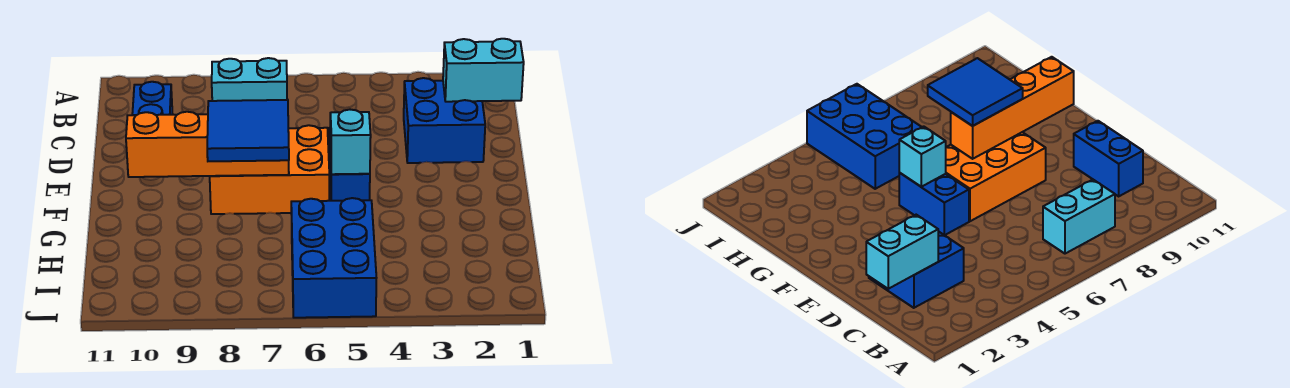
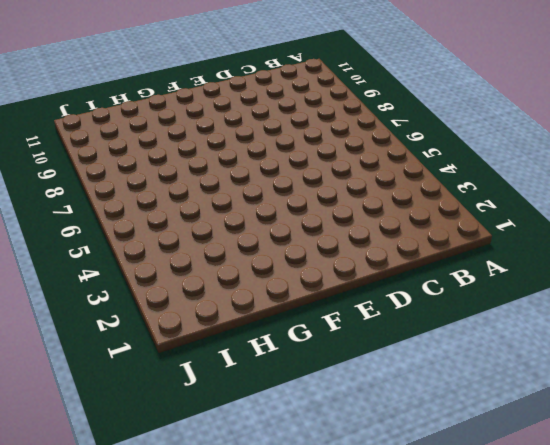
none -> cyan 1x2 brick [212,58,287,101]
none -> blue 2x2 brick [404,78,485,163]

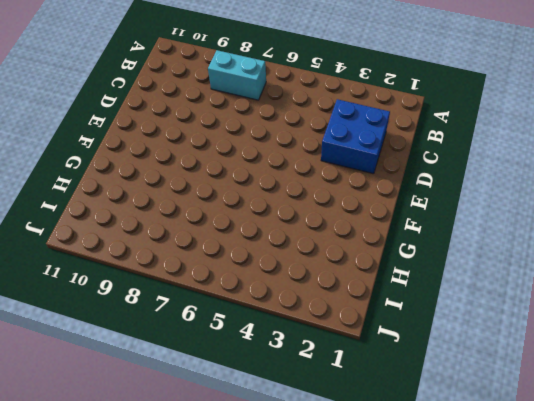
none -> blue 1x2 brick [132,82,173,115]
none -> blue 1x2 brick [329,128,370,201]

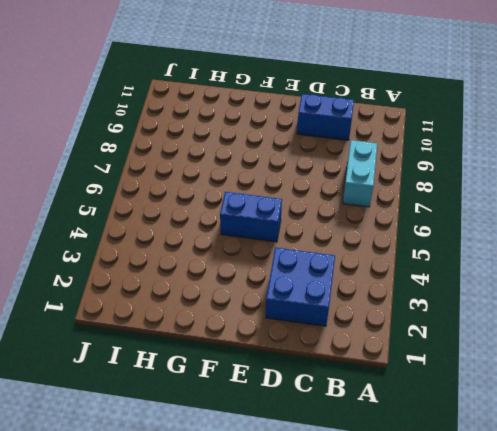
none -> orange 2x3 brick [210,125,329,214]
none -> blue 2x3 brick [291,198,376,318]

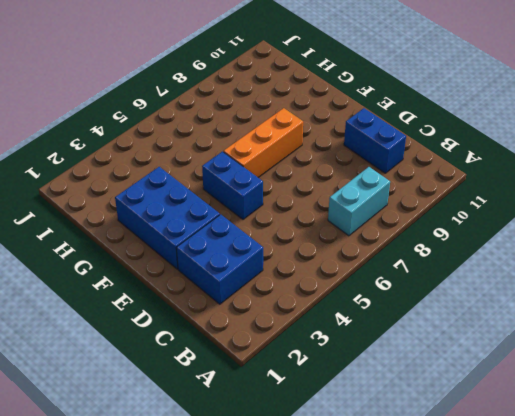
blue 2x3 brick [115,167,220,269] -> blue 2x3 brick moved to [291,198,376,318]
orange 1x3 brick [224,108,303,177] -> orange 2x3 brick [210,125,329,214]
none -> cyan 1x2 brick [443,39,524,102]
none -> cyan 1x1 brick [330,110,371,174]

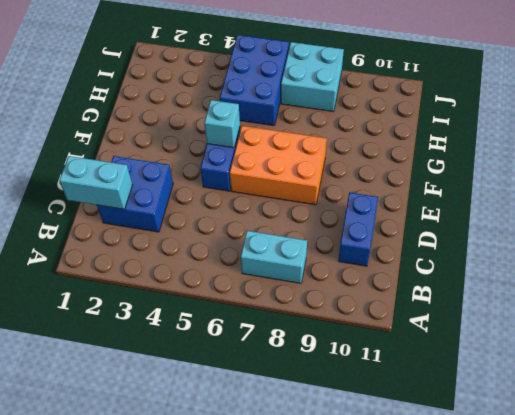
cyan 2x2 brick [281,42,344,112] -> none
none -> orange 1x4 brick [126,112,289,177]
none -> blue 2x2 tile [207,100,289,161]

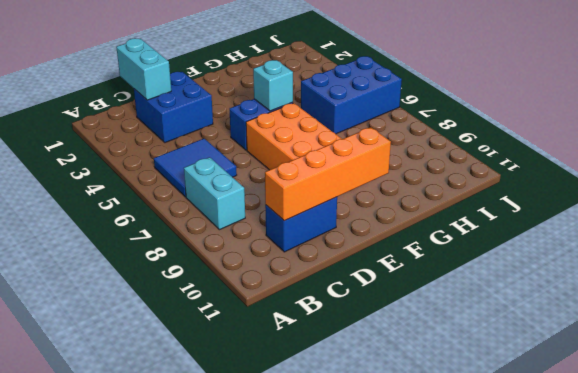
blue 2x2 tile [154,139,237,197] -> blue 2x2 tile moved to [207,100,289,161]
orange 1x4 brick [265,127,391,221] -> orange 1x4 brick turned to [126,112,289,177]

